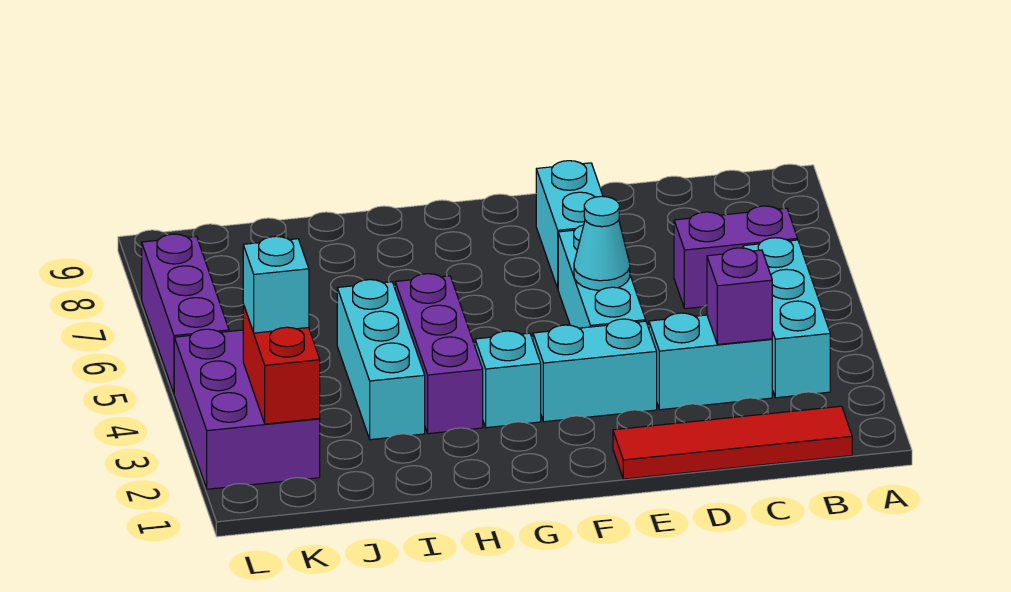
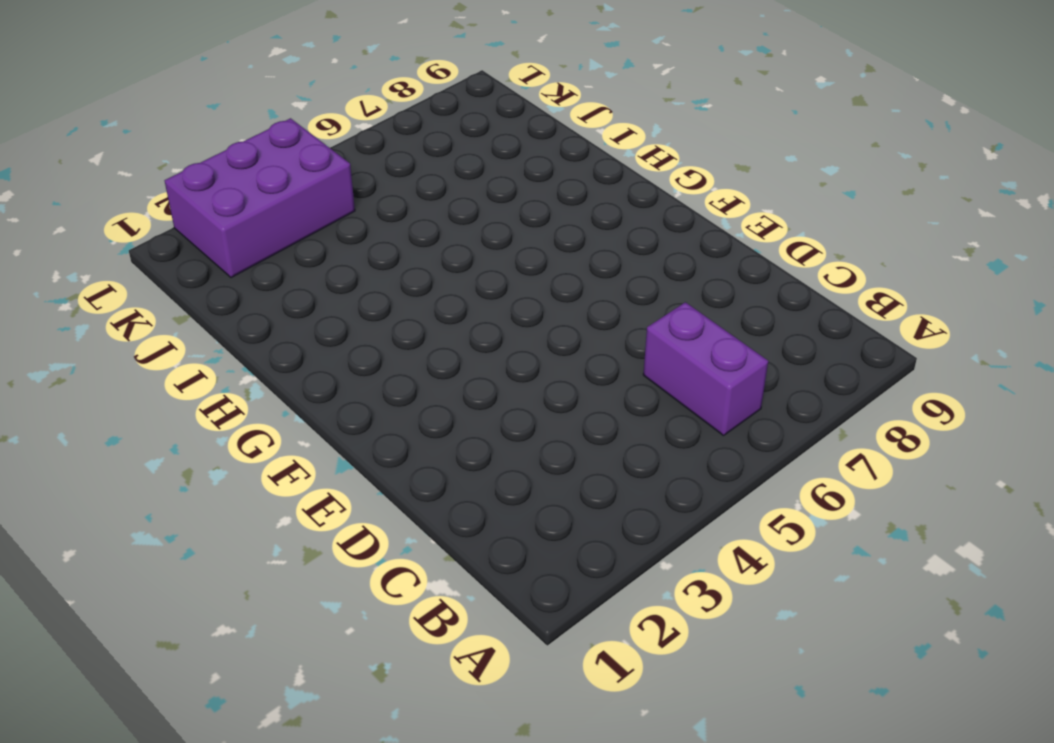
none -> red 1x4 tile [613,406,852,479]
none -> cyan 1x3 brick [743,238,830,398]
none -> cyan 1x2 brick [649,313,772,410]

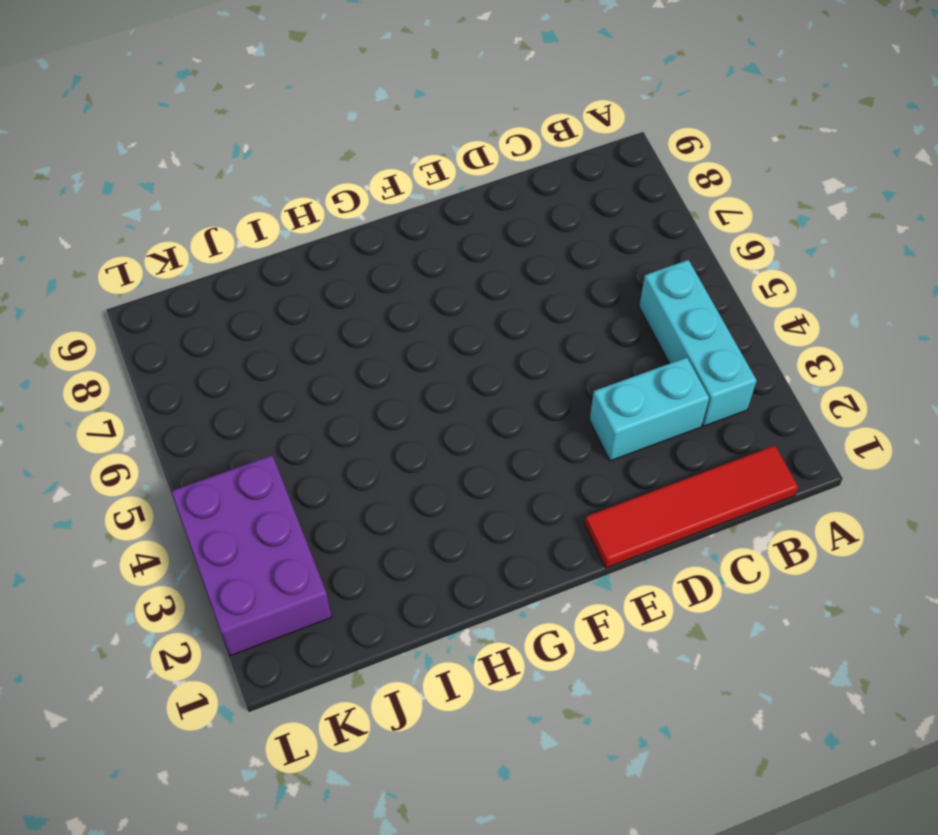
none -> purple 1x2 brick [674,206,798,309]
none -> cyan 1x2 brick [533,319,657,422]
none -> cyan 1x3 brick [558,225,646,328]

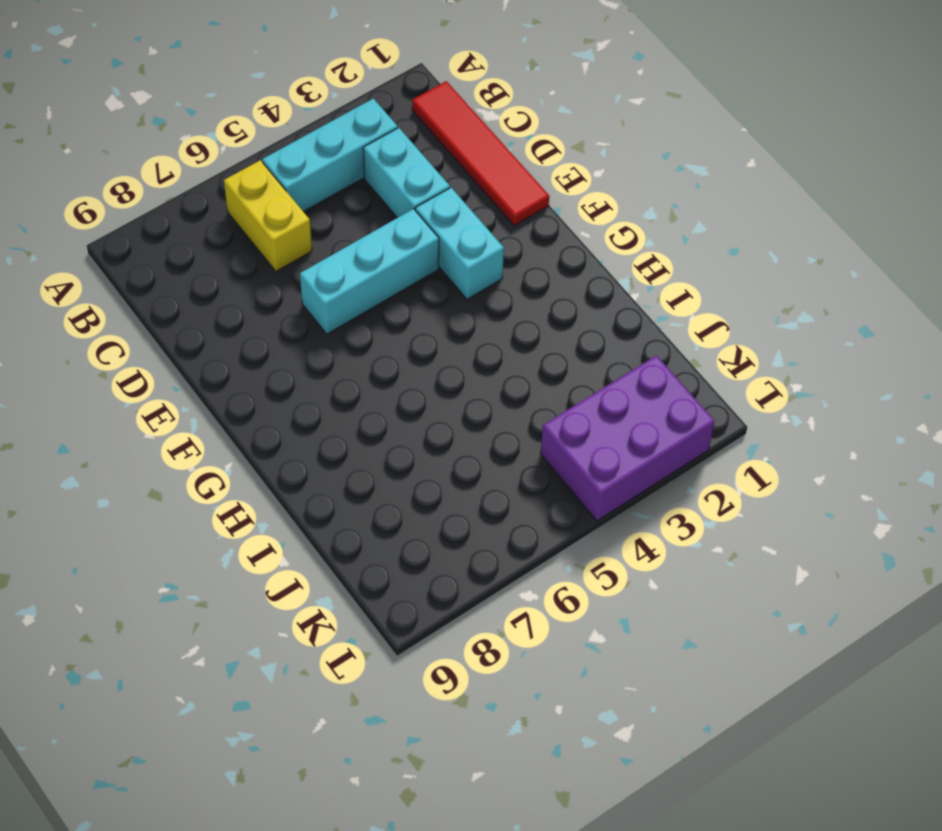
yellow 1x2 brick [224,160,312,271] -> purple 1x2 brick [674,206,798,309]
none -> cyan 1x2 brick [536,161,603,288]
none -> cyan 1x1 brick [475,331,541,428]
none -> purple 1x3 brick [395,274,483,434]

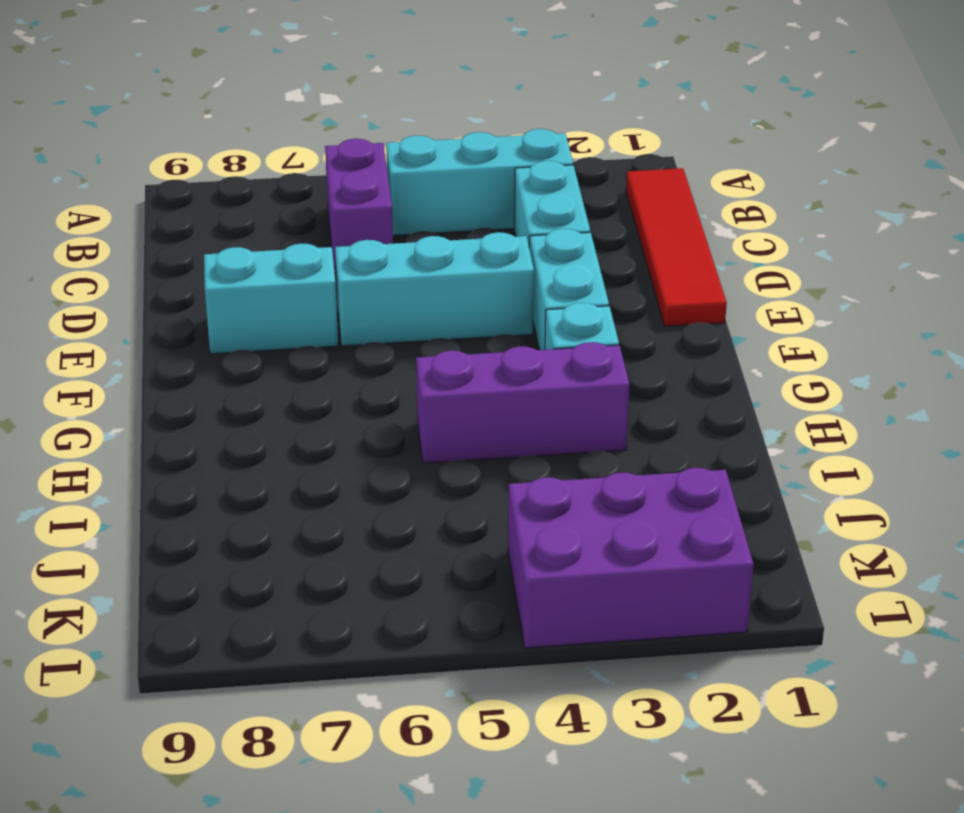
none -> cyan 1x3 brick [337,280,425,440]
none -> purple 1x3 brick [142,234,229,393]
none -> purple 1x1 brick [707,248,772,344]

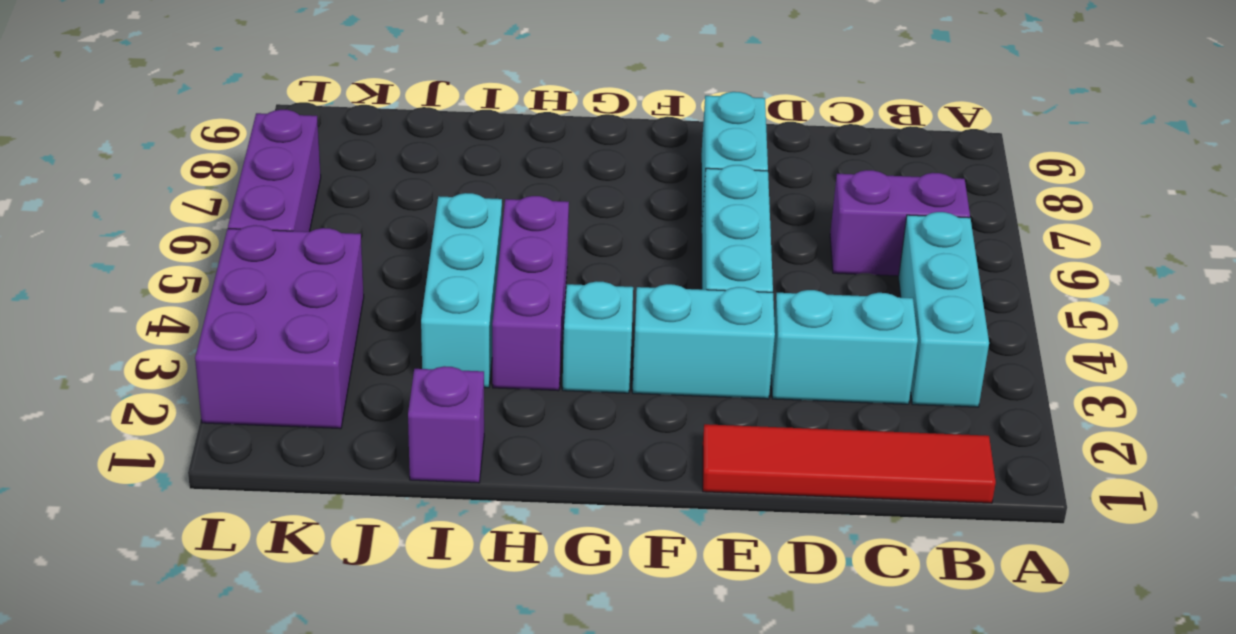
purple 1x1 brick [408,366,484,483] -> purple 1x1 brick moved to [707,248,772,344]
none -> cyan 1x1 cone [574,196,630,290]
none -> red 1x2 brick [243,304,320,424]
none -> cyan 1x1 brick [243,236,309,333]

